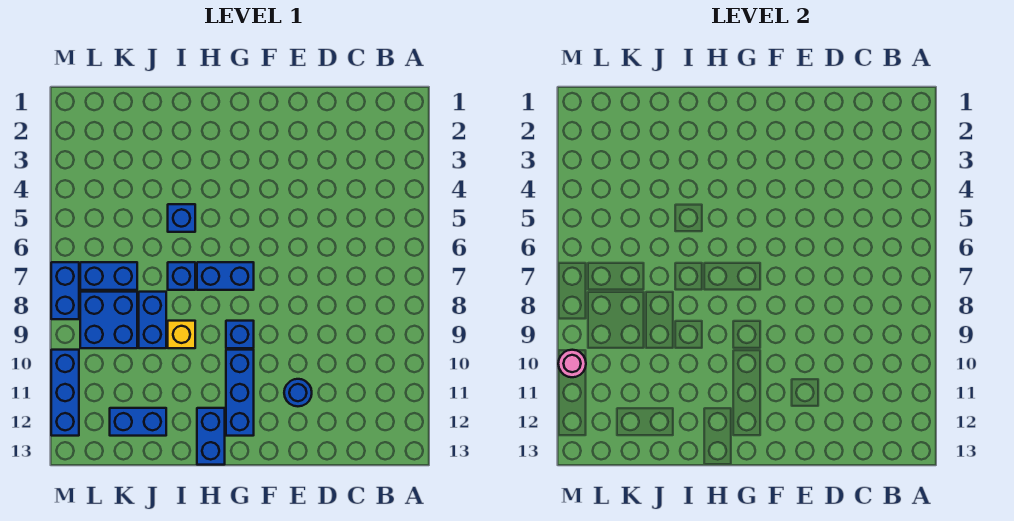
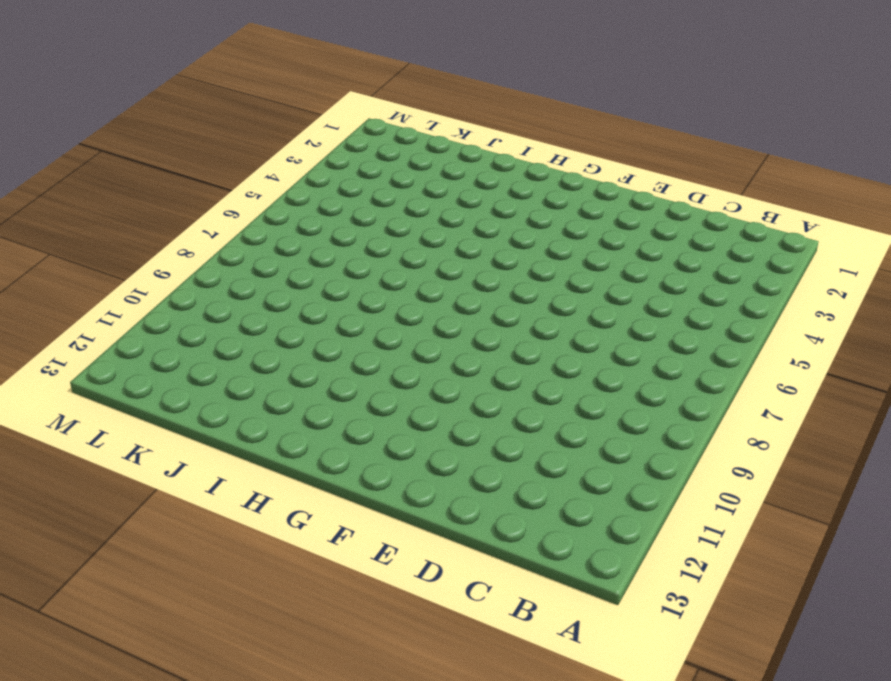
none -> blue 1x1 round brick [284,379,312,406]
none -> blue 1x2 brick [197,262,254,290]
none -> blue 1x1 brick [226,321,254,348]

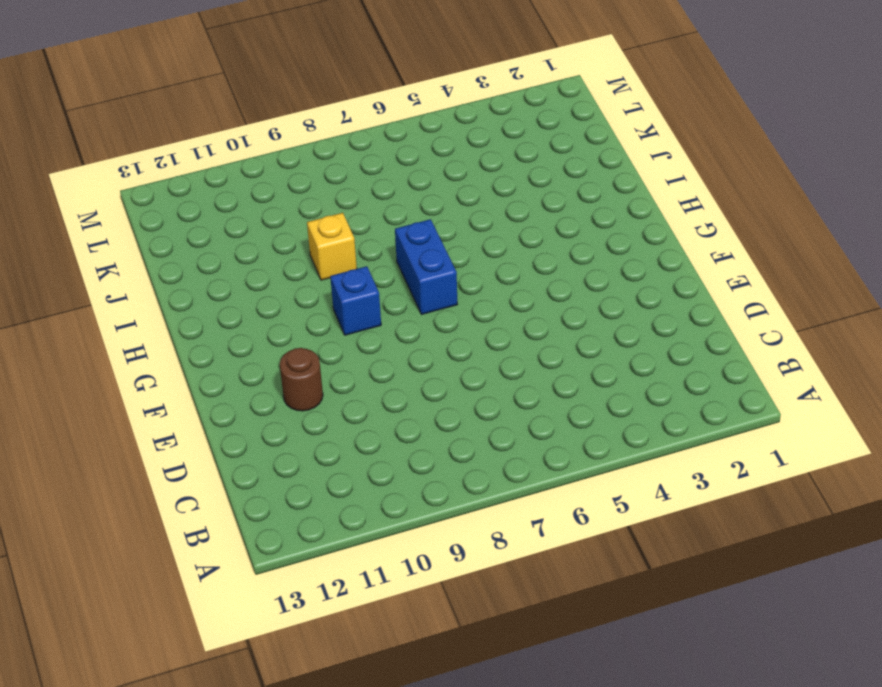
brown 1x1 round brick [280,348,323,411] -> blue 1x1 round brick [284,379,312,406]
none -> blue 1x3 brick [226,350,254,436]
none -> blue 1x2 brick [197,408,225,465]
none -> blue 1x1 brick [168,204,195,232]

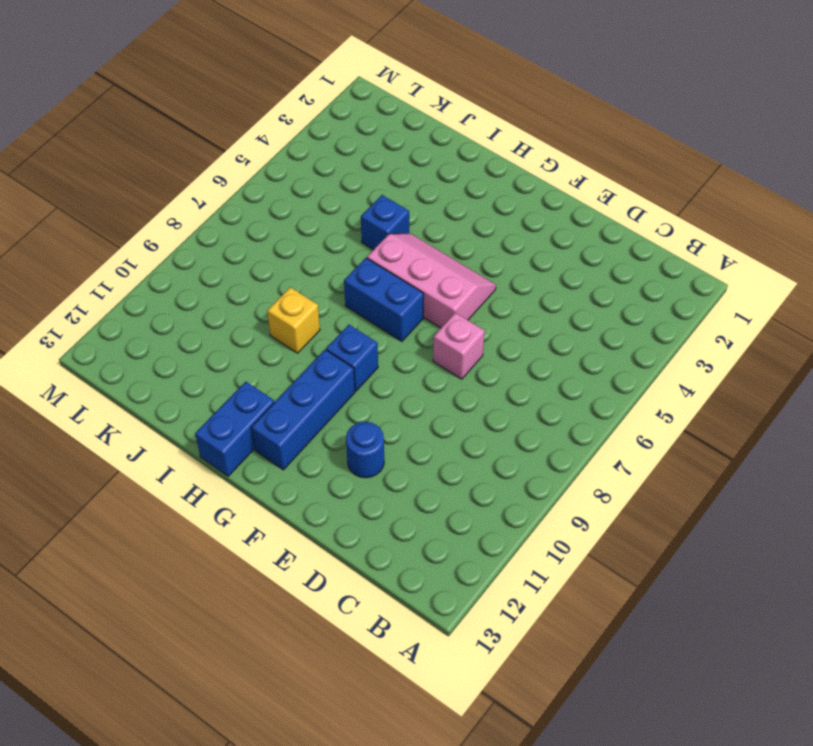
pink 1x1 brick [433,313,485,379] -> none
pink 2x3 slope [367,234,496,328] -> none
none -> blue 1x1 brick [168,262,195,290]
none -> blue 1x2 brick [139,292,166,348]
none -> blue 1x2 brick [110,408,166,436]

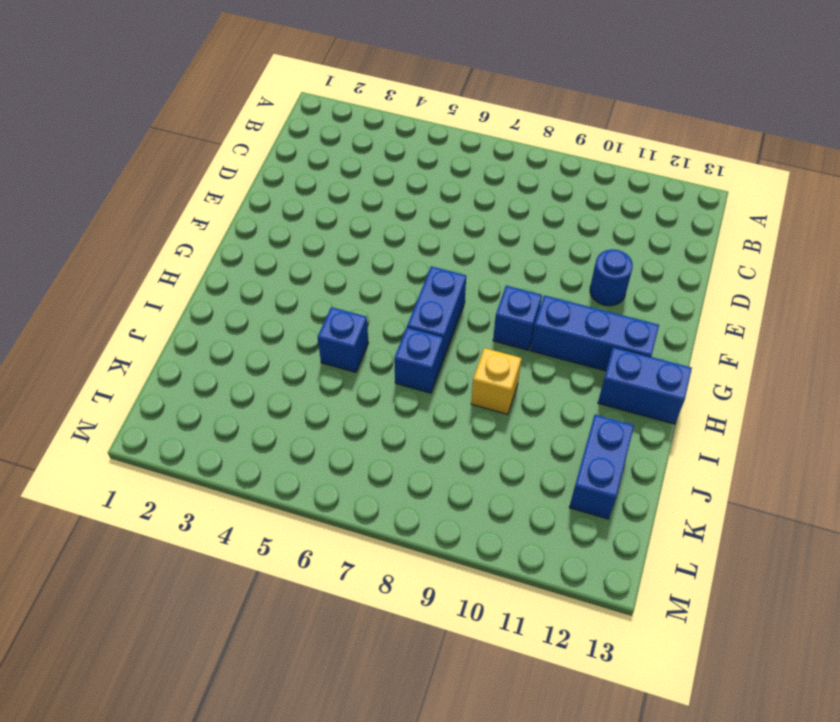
none -> blue 1x2 brick [139,292,166,348]
none -> blue 1x2 brick [80,262,137,290]
none -> blue 2x2 brick [80,292,137,348]

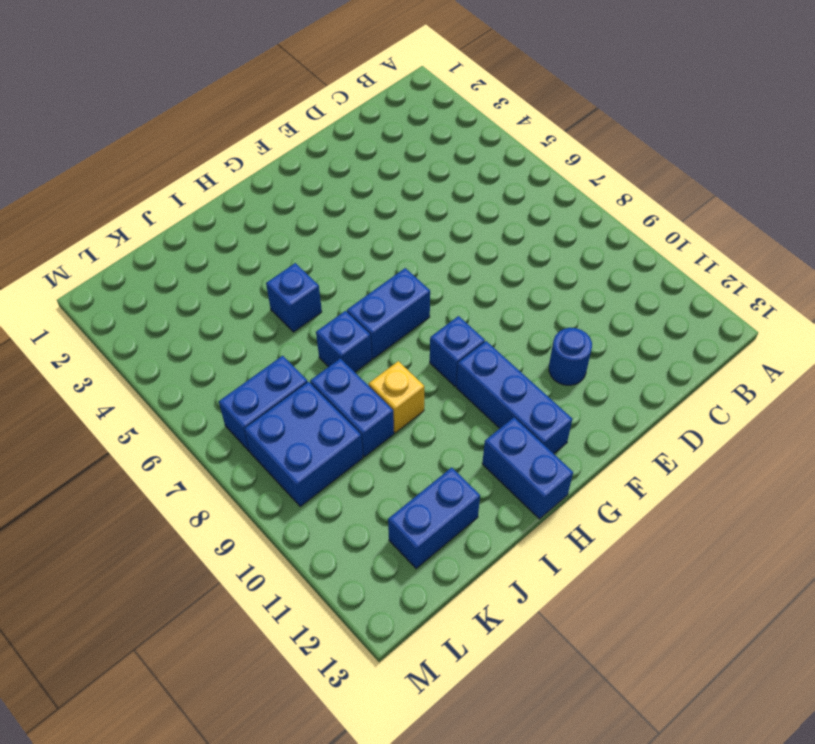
none -> blue 1x2 brick [51,262,79,319]
none -> blue 1x3 brick [51,350,79,436]
none -> pink 1x1 round brick [558,350,586,377]

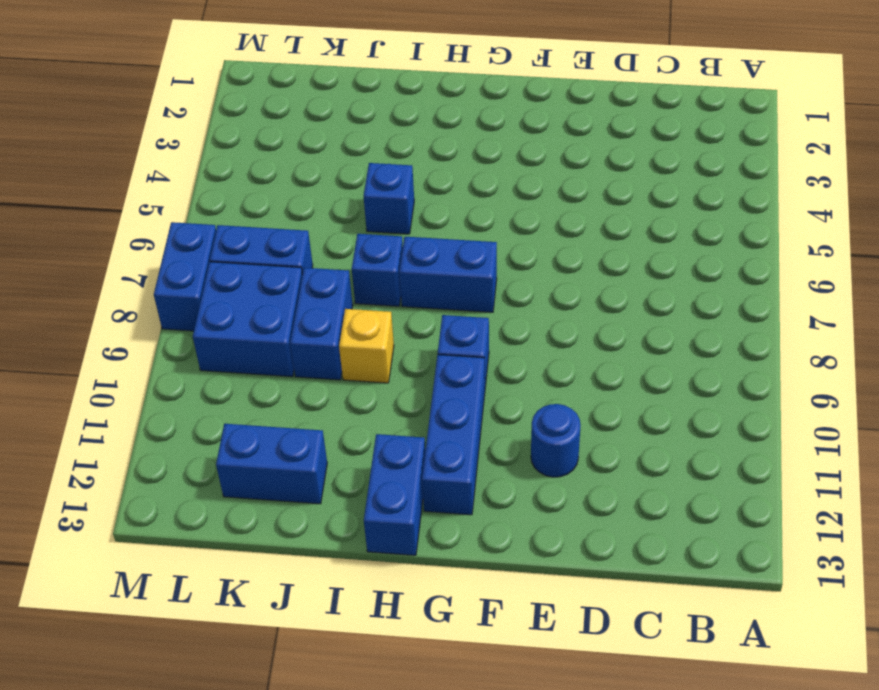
none -> blue 1x3 brick [51,350,79,436]
none -> pink 1x1 round brick [558,350,586,377]

